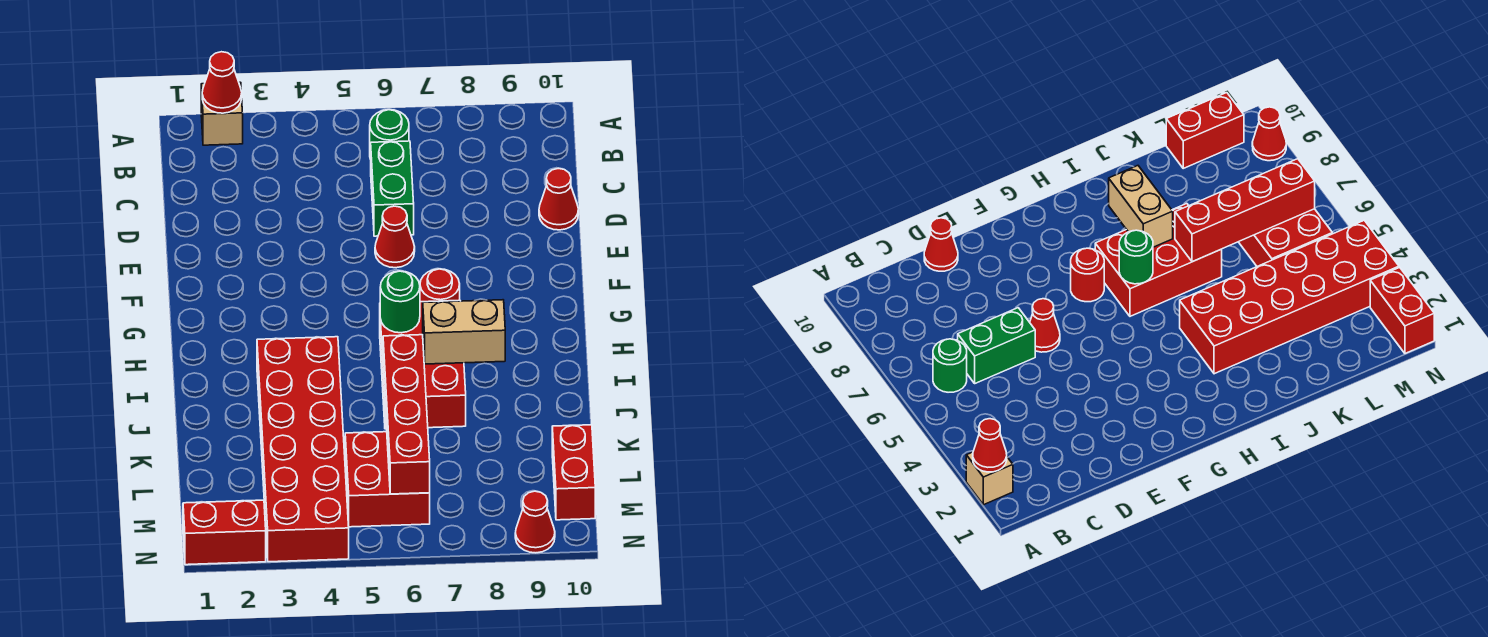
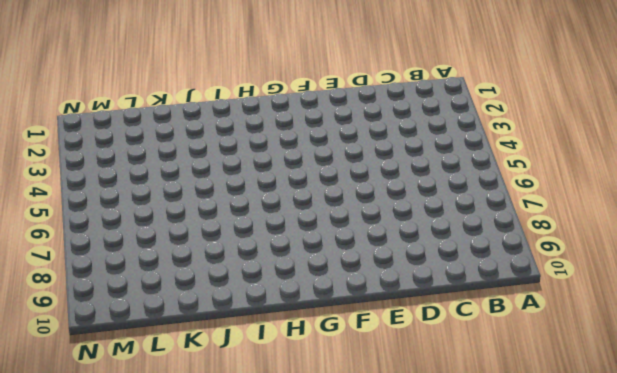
none -> tan 1x1 brick [201,82,243,145]
none -> green 1x1 round brick [370,110,409,159]
none -> green 1x2 brick [371,141,414,236]

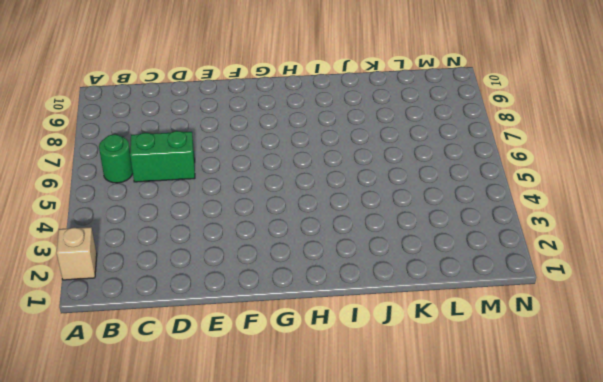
none -> red 1x1 cone [539,169,578,230]
none -> red 1x1 cone [375,206,415,268]
none -> red 1x1 round brick [420,269,460,302]

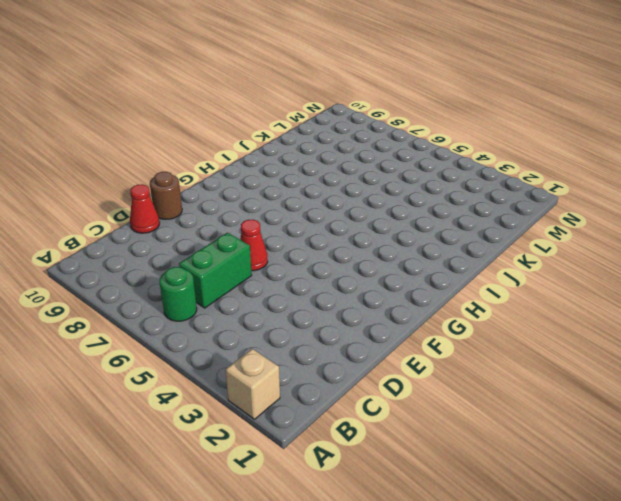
brown 1x1 round brick [150,172,182,219] -> none
none -> red 1x1 round brick [420,269,460,302]
none -> red 2x3 brick [380,300,466,429]
none -> red 2x6 brick [257,337,349,562]

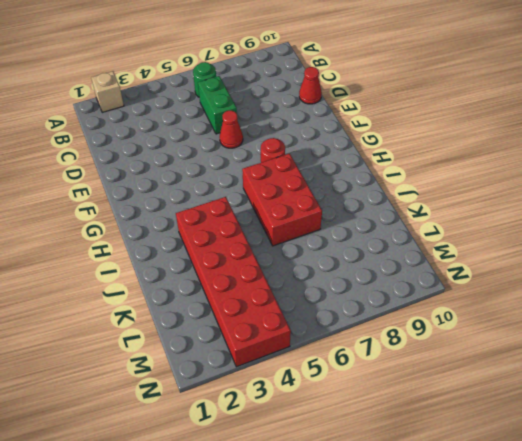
none -> red 2x2 brick [345,432,430,527]
none -> red 1x2 brick [552,425,595,520]
none -> red 1x2 brick [183,500,266,565]

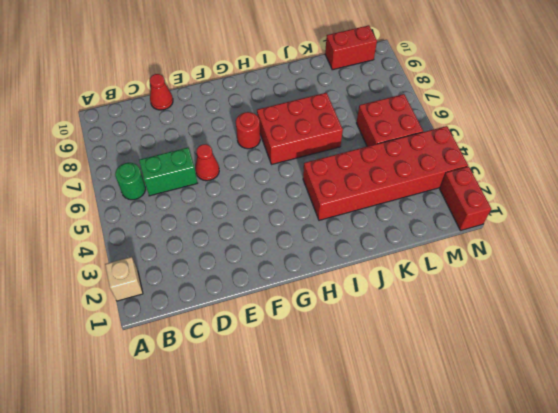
none -> red 1x1 cone [515,491,555,553]
none -> red 1x1 cone [202,52,242,113]
none -> green 1x1 round brick [380,271,420,333]

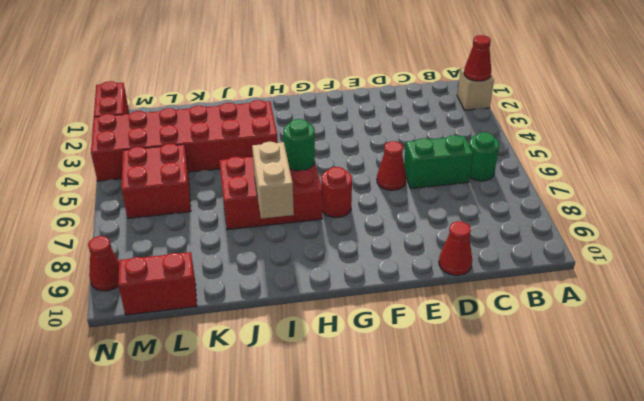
none -> red 1x4 brick [383,335,430,494]

